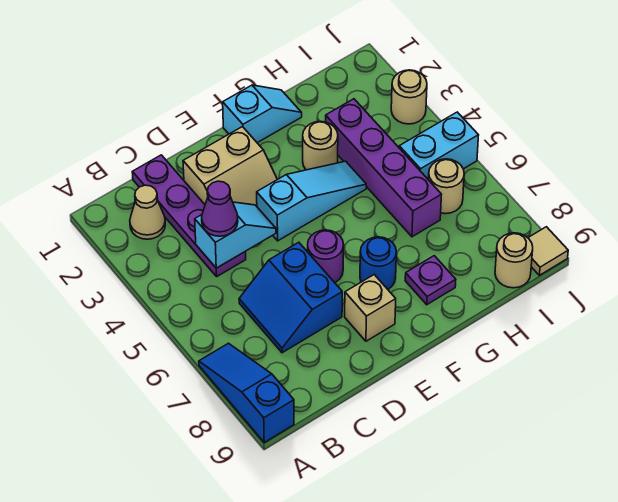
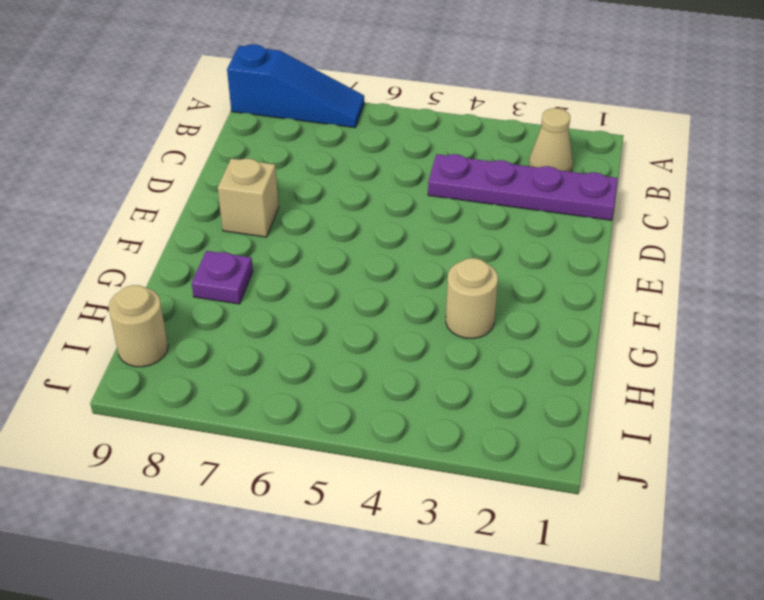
none -> blue 2x2 slope [239,242,342,353]
none -> tan 2x2 slope [183,127,277,206]
none -> cyan 1x3 slope [257,161,366,241]

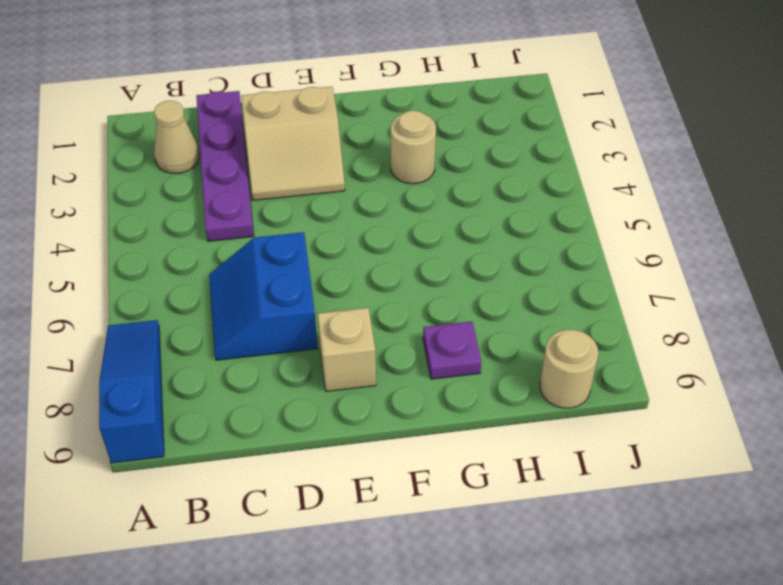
none -> cyan 1x3 slope [257,161,366,241]
none -> purple 1x1 round brick [308,230,344,283]
none -> cyan 1x2 slope [223,85,302,143]

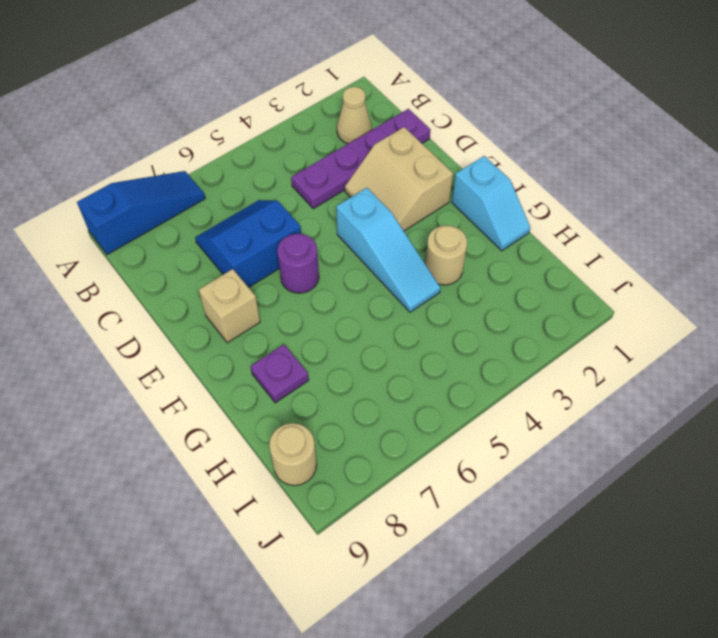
none -> blue 1x1 round brick [360,237,396,289]
none -> purple 1x4 brick [326,99,441,237]
none -> cyan 1x2 brick [399,112,479,179]

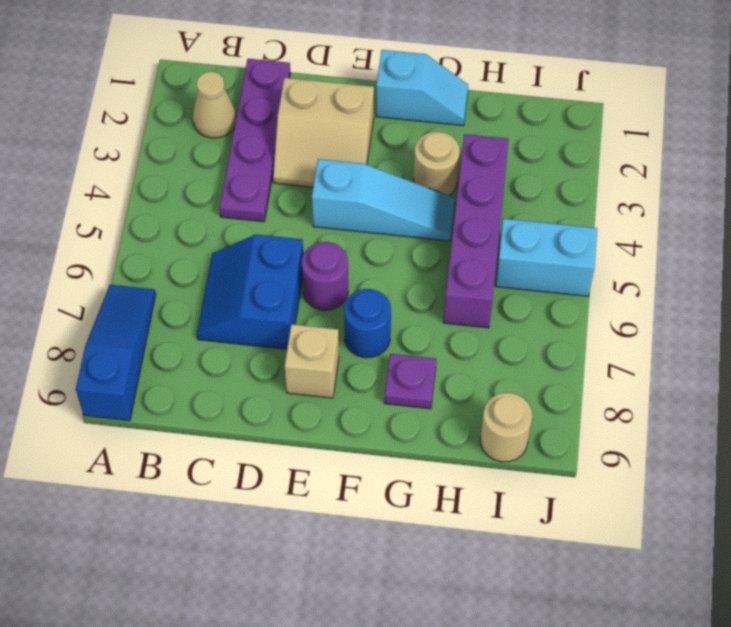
none -> tan 1x1 round brick [428,159,464,214]
none -> tan 1x1 round brick [391,70,427,124]
none -> tan 1x1 tile [528,227,568,275]

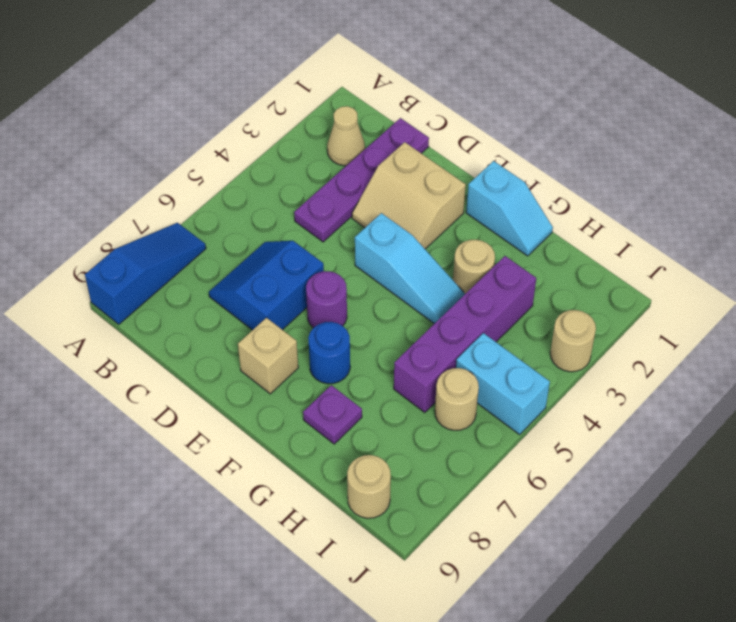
none -> tan 1x1 tile [528,227,568,275]
none -> cyan 1x2 slope [195,202,276,268]
none -> purple 1x1 cone [202,181,238,236]

